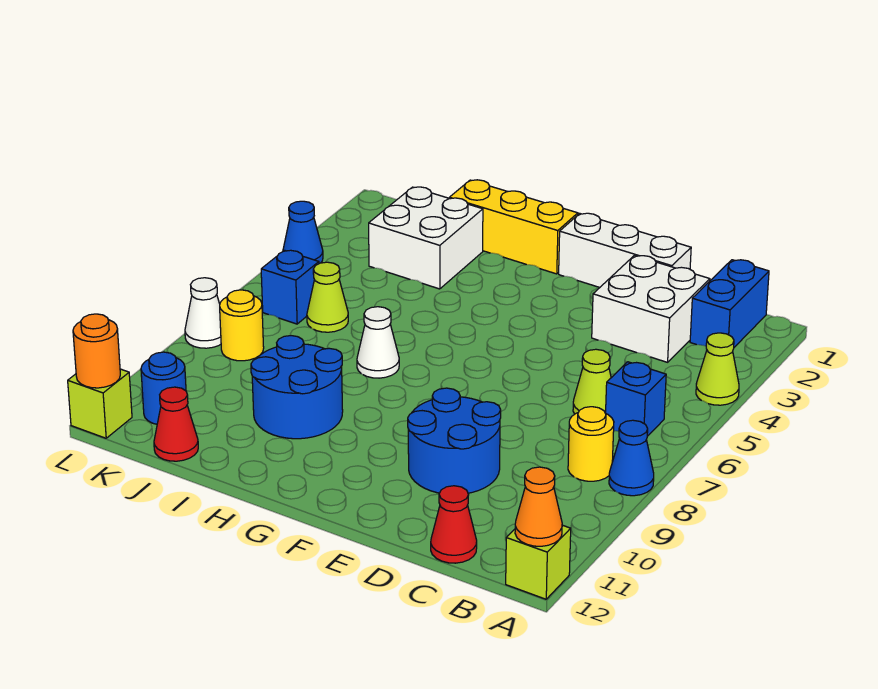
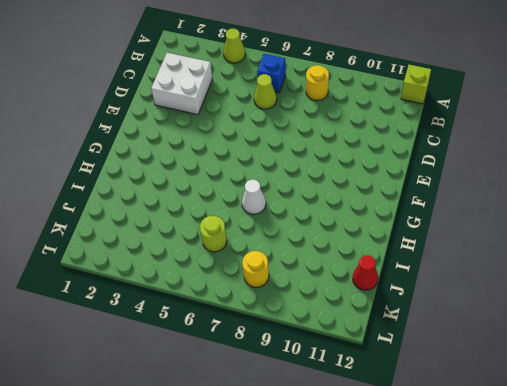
lime 1x1 round brick [200,216,227,252] -> lime 1x1 cone [307,262,348,332]
none -> blue 1x1 cone [609,420,654,496]
none -> blue 1x2 brick [690,260,769,347]
none -> red 1x1 cone [431,486,477,563]

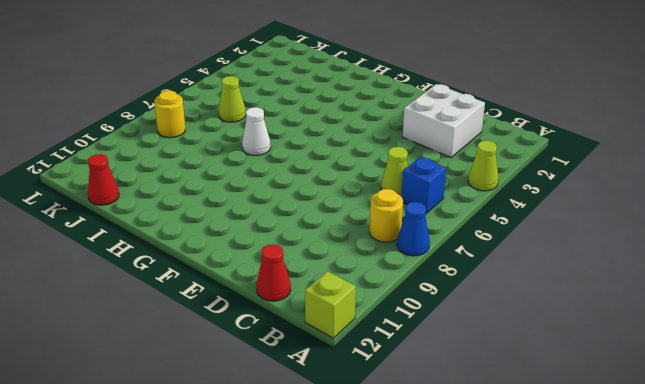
none -> blue 1x2 brick [690,260,769,347]
none -> white 1x3 brick [559,213,691,287]
none -> blue 2x2 round brick [408,388,501,493]

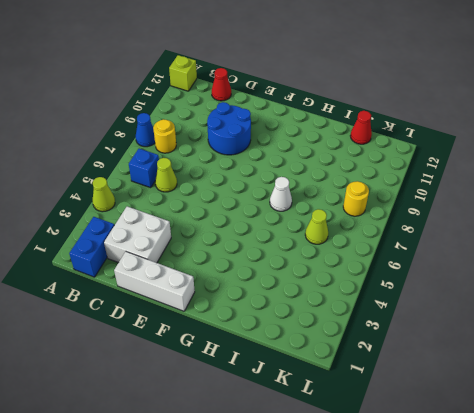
none -> yellow 1x3 brick [449,180,578,274]
none -> blue 2x2 round brick [251,336,343,439]
none -> white 2x2 brick [369,187,483,289]

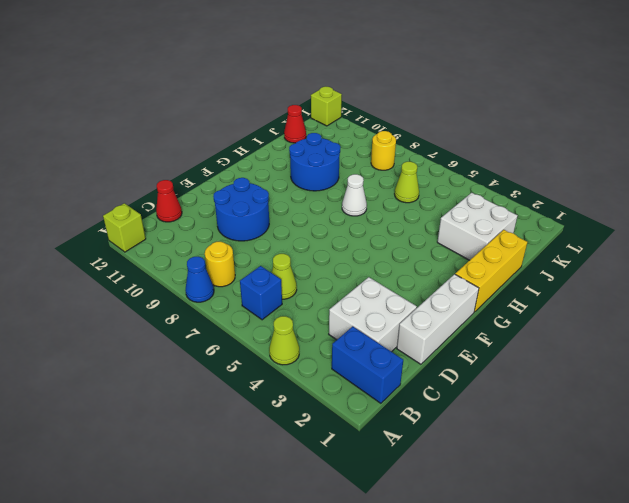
none -> blue 1x1 brick [261,250,319,324]
none -> blue 1x1 round brick [141,352,186,424]
none -> blue 1x1 cone [283,201,323,264]

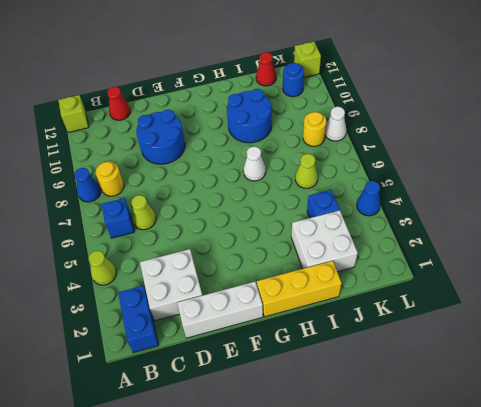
blue 1x1 brick [307,190,339,218] -> blue 1x1 brick moved to [261,250,319,324]
none -> orange 1x1 cone [515,467,562,546]
none -> orange 1x1 round brick [73,314,120,388]

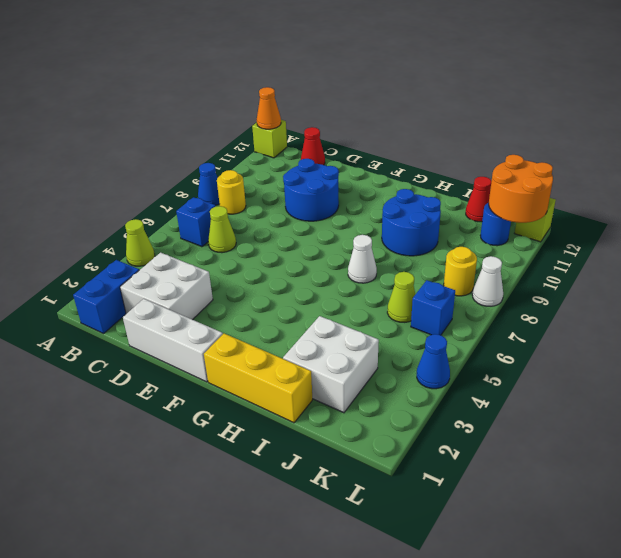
orange 2x2 round brick [489,155,553,223] -> orange 1x1 round brick [73,314,120,388]

